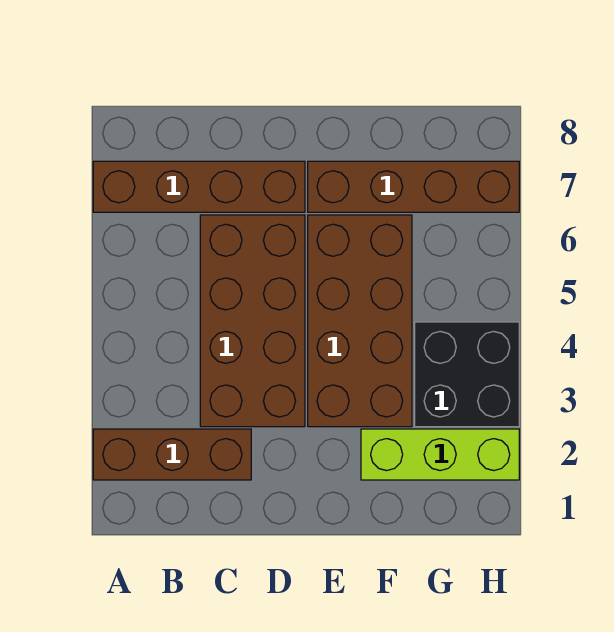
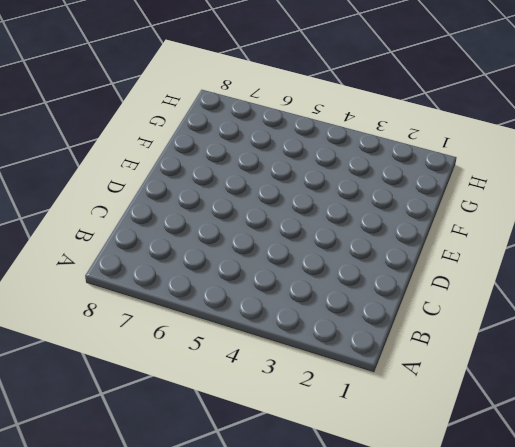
none -> brown 1x3 brick [93,429,251,480]
none -> brown 1x4 brick [93,161,305,212]

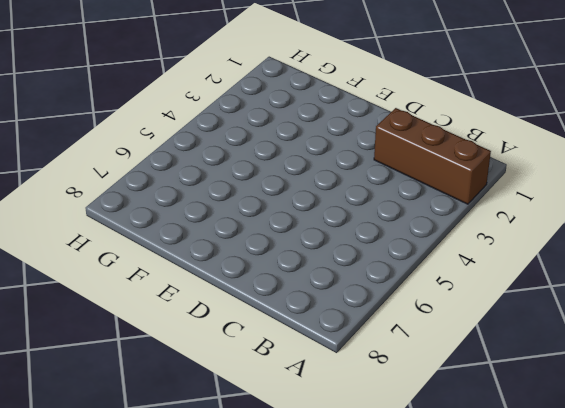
none -> brown 1x4 brick [93,161,305,212]
none -> brown 2x4 brick [200,215,305,427]

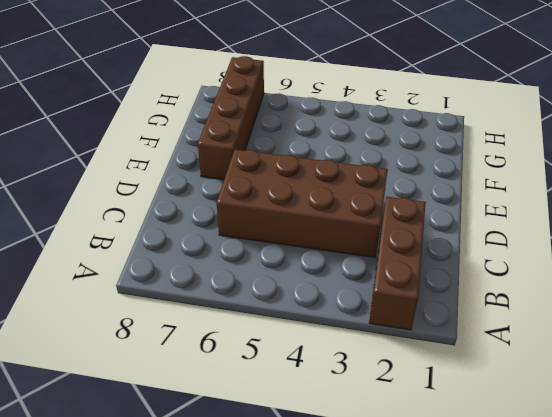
none -> brown 1x4 brick [93,161,305,212]
none -> brown 2x4 brick [308,215,412,427]

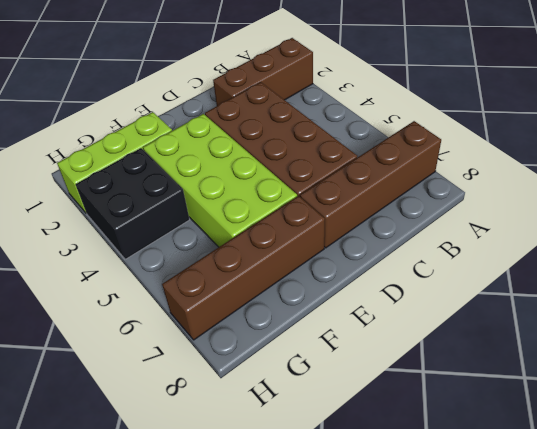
lime 2x4 brick [143,114,297,247] -> brown 2x4 brick [308,215,412,427]

